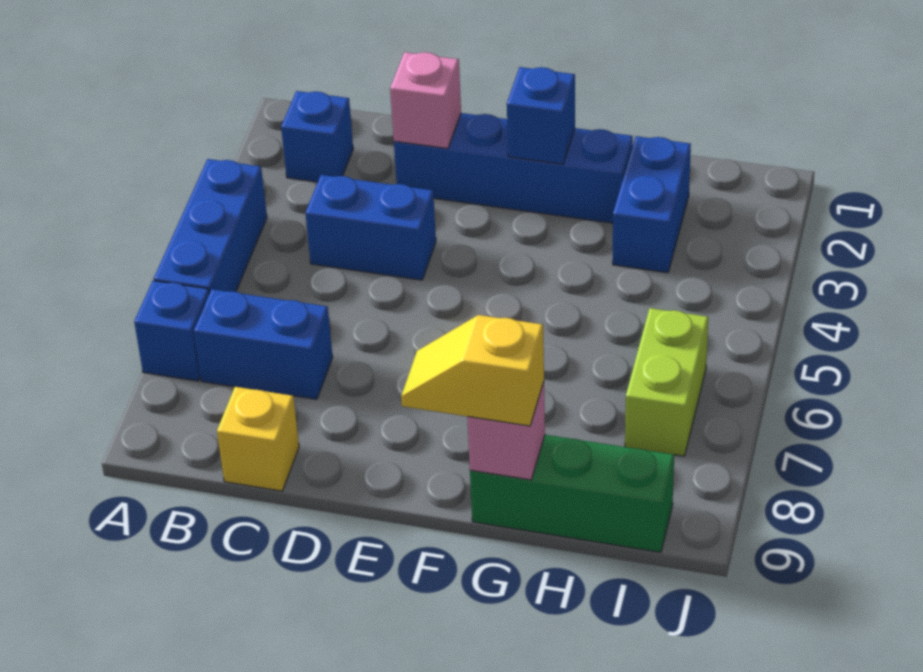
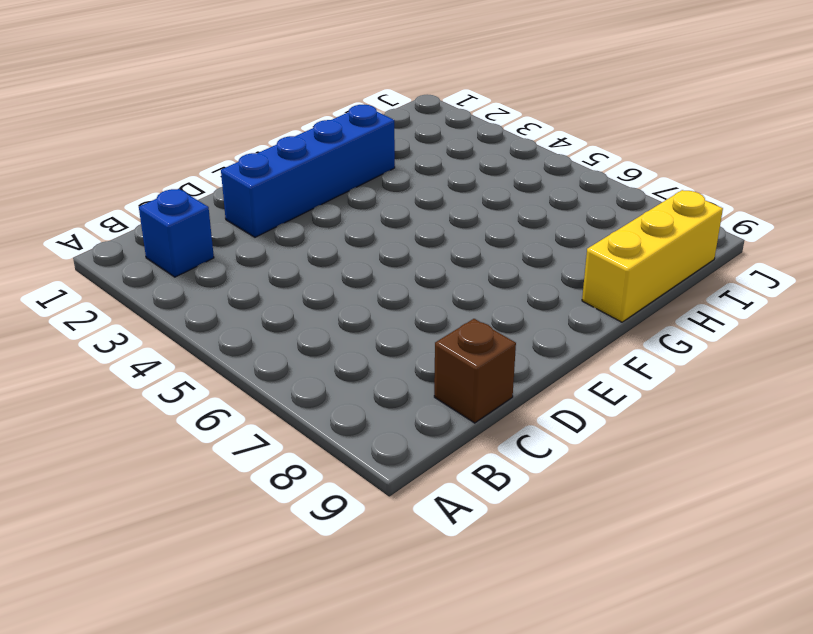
brown 1x1 brick [434,319,516,423] -> yellow 1x1 brick [217,387,299,491]
yellow 1x3 brick [582,190,723,322] -> green 1x3 brick [470,435,674,552]
none -> blue 1x3 brick [154,159,267,293]
none -> blue 1x1 brick [134,281,209,381]
none -> blue 1x2 brick [194,289,333,399]

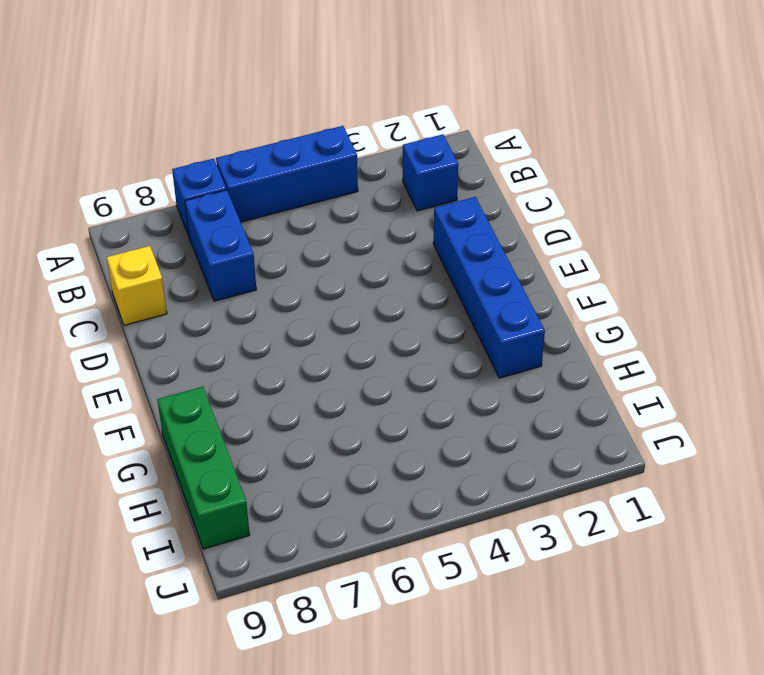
none -> blue 1x2 brick [305,175,436,280]
none -> blue 1x2 brick [613,136,691,273]
none -> lime 1x2 brick [625,308,708,456]

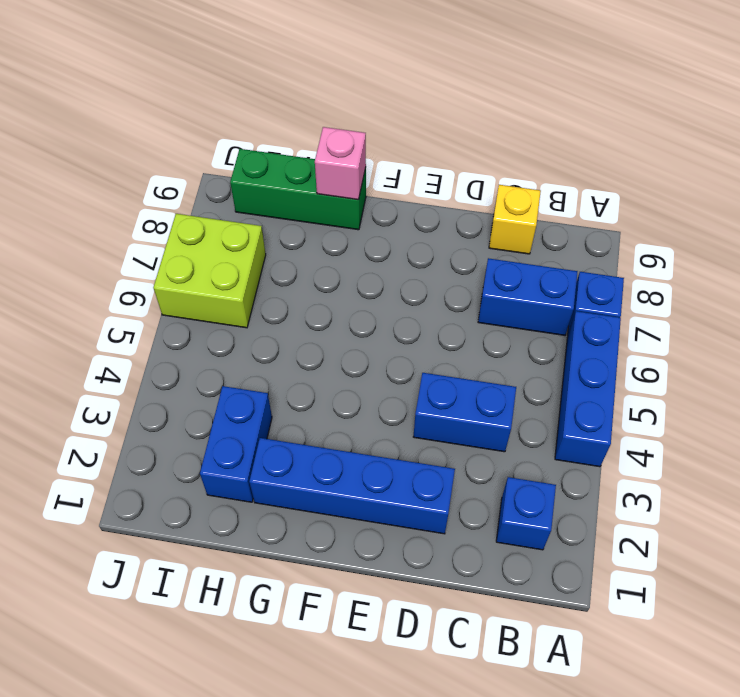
lime 2x2 brick [153,214,266,328] -> lime 1x2 brick [625,308,708,456]
none -> pink 1x1 brick [390,52,461,149]
none -> blue 1x1 brick [507,67,575,164]
none -> yellow 1x2 slope [401,315,544,426]

